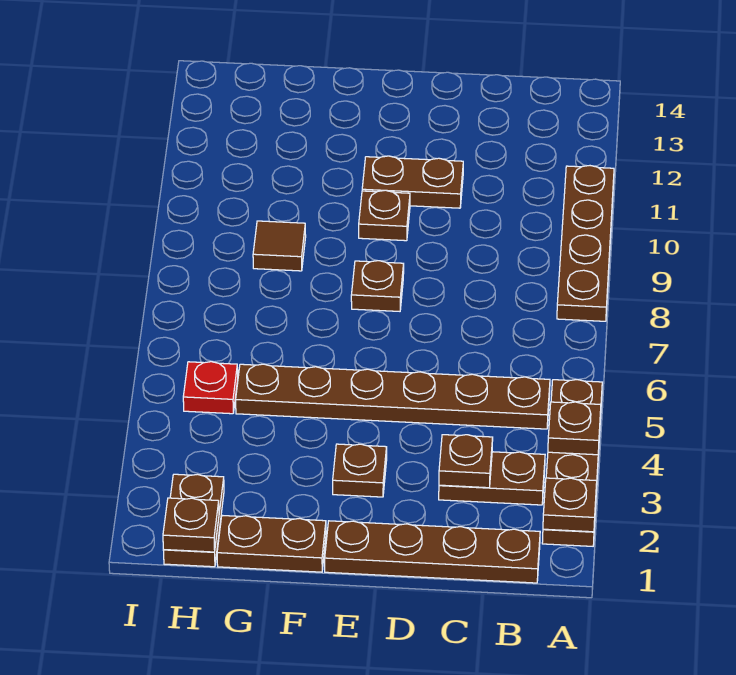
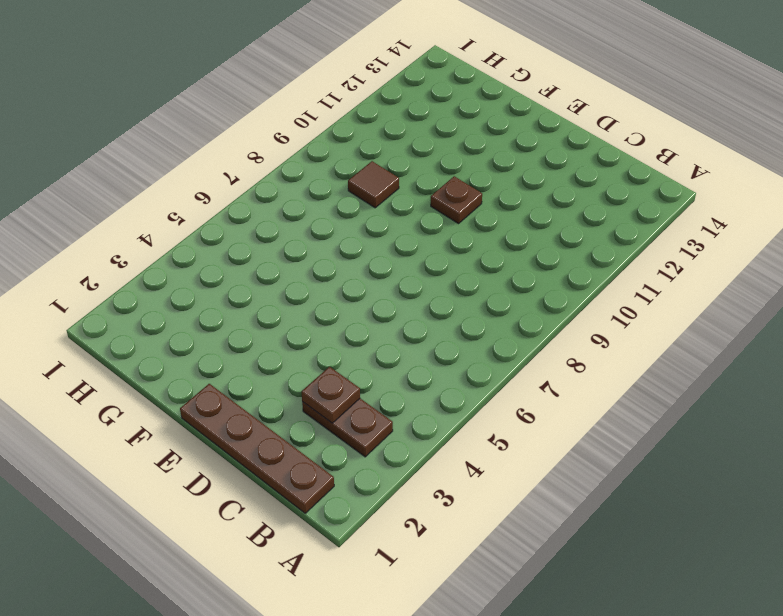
none -> brown 1x4 plate [542,380,602,546]
none -> brown 1x4 plate [557,166,614,321]
none -> brown 1x6 plate [236,364,550,429]

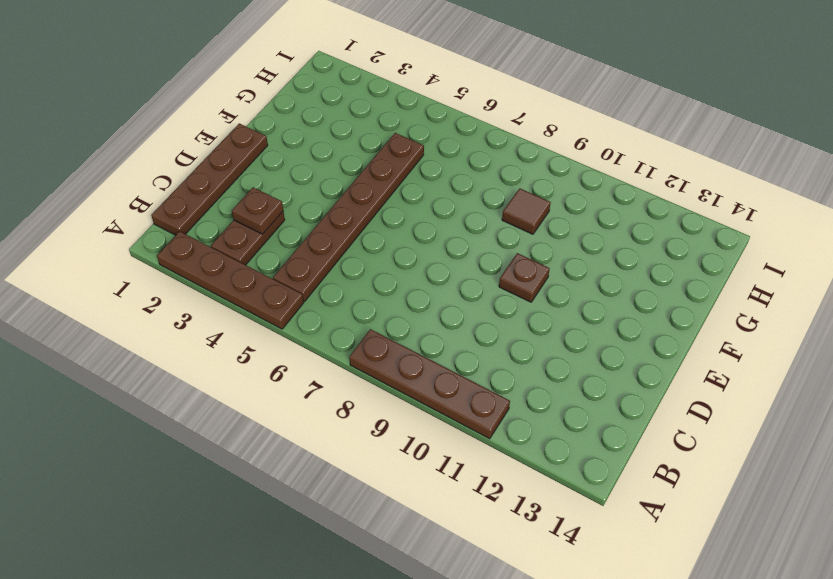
none -> brown 1x2 plate [362,156,463,208]
none -> brown 1x1 plate [333,444,387,497]
none -> brown 1x1 plate [351,261,404,311]

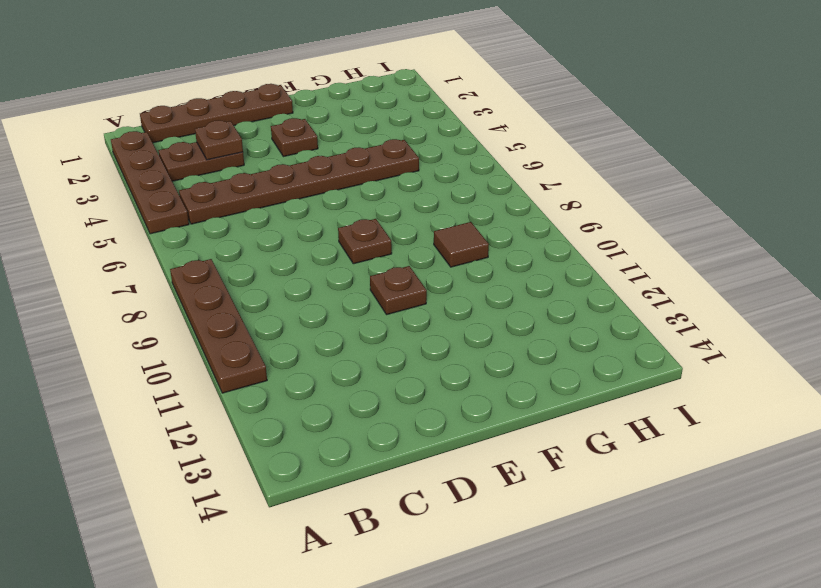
none -> brown 1x2 plate [362,156,463,208]
none -> brown 1x2 plate [217,515,326,572]
none -> brown 1x2 plate [163,474,224,567]

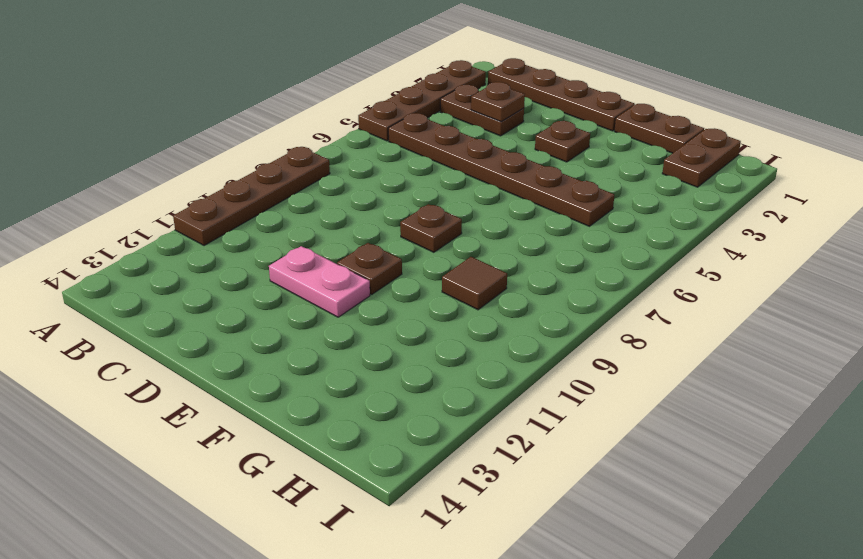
pink 1x2 plate [269,246,370,317] -> brown 1x2 plate [362,156,463,208]
none -> red 1x1 plate [183,362,238,414]
none -> brown 1x1 plate [543,478,597,532]
none -> brown 1x1 plate [548,402,601,455]

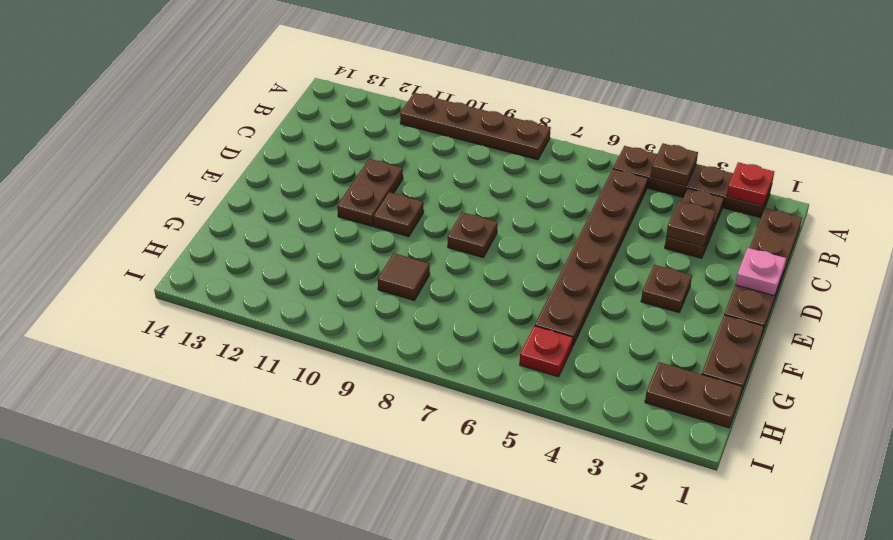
red 1x1 plate [727,162,774,206] -> brown 1x1 plate [543,478,597,532]
pink 1x1 plate [735,248,786,296] -> none
none -> brown 1x1 plate [163,498,219,552]

